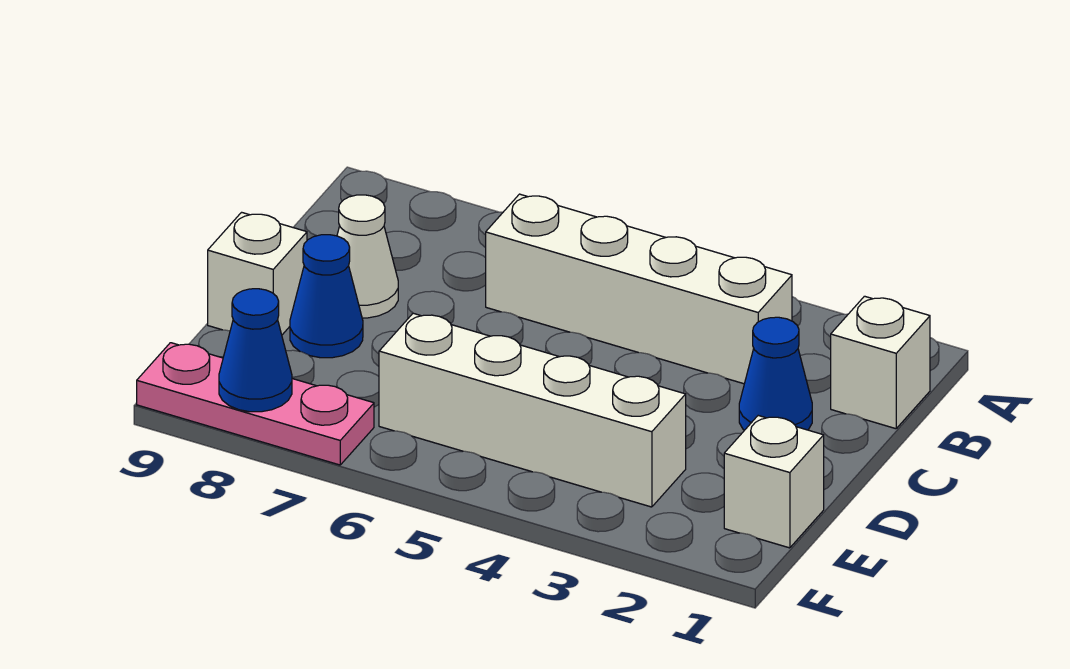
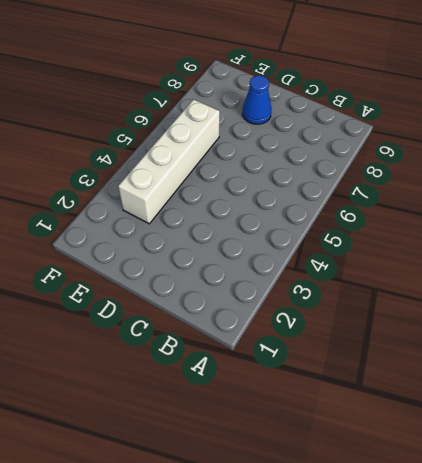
none -> white 1x1 brick [831,296,930,429]
none -> white 1x4 brick [486,194,792,384]

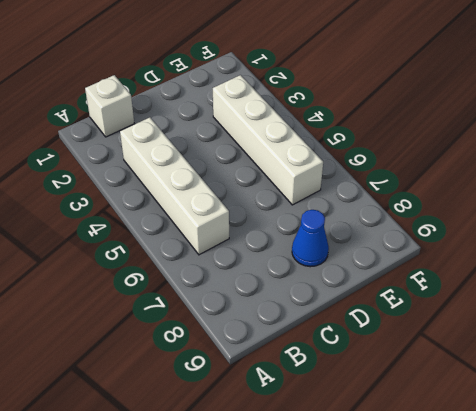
none -> blue 1x1 cone [739,317,812,430]
none -> white 1x1 cone [337,195,398,318]

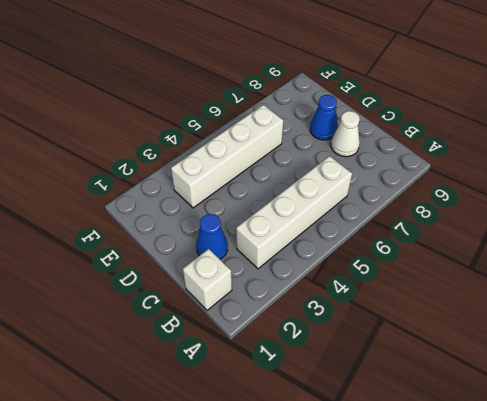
none -> white 1x1 brick [208,212,307,335]
none -> white 1x1 brick [724,416,824,548]

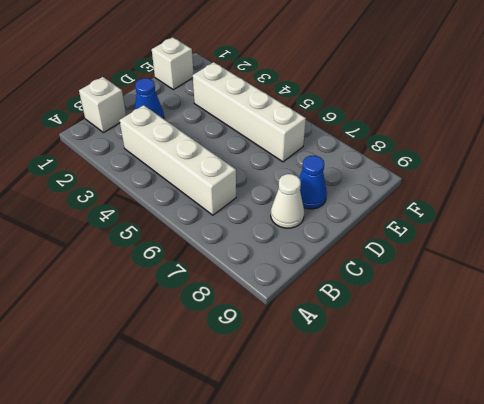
none -> white 1x1 brick [208,212,307,335]
none -> pink 1x3 plate [137,343,374,465]

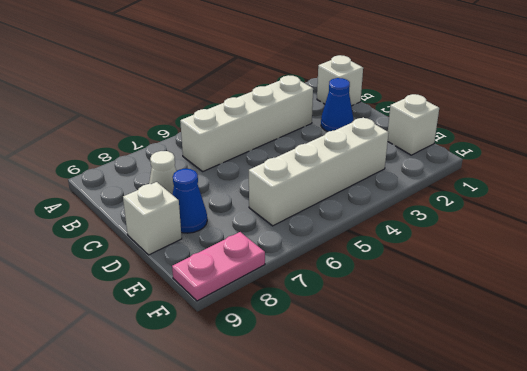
pink 1x2 plate [172,232,265,301] -> pink 1x3 plate [137,343,374,465]
none -> blue 1x1 cone [219,289,292,412]

